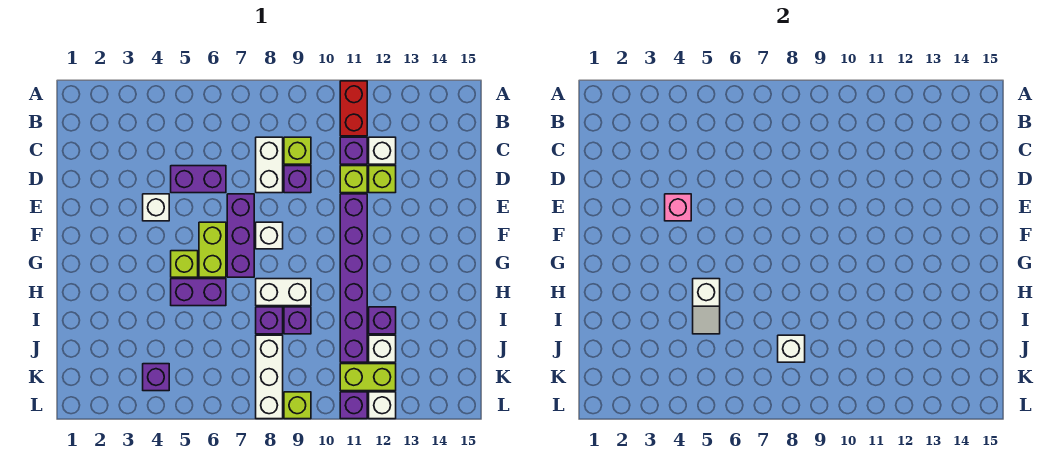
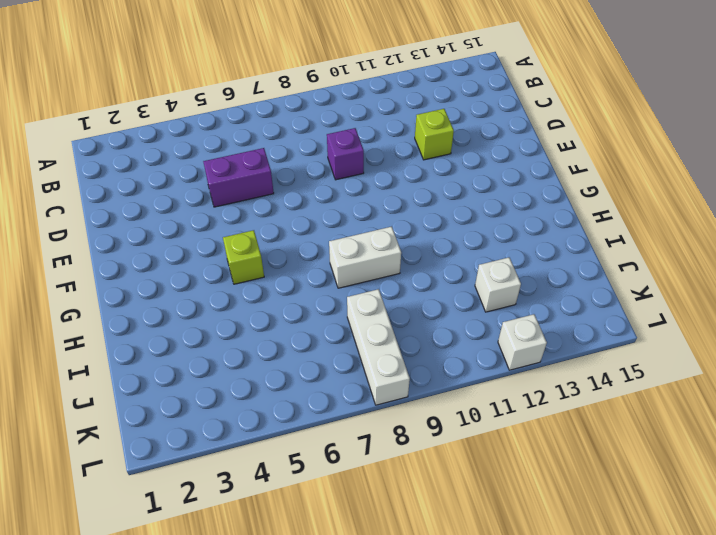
none -> red 1x2 brick [340,81,367,136]
none -> white 1x2 brick [256,137,283,193]
none -> lime 1x1 brick [284,137,311,164]
none -> purple 1x1 brick [340,137,367,164]

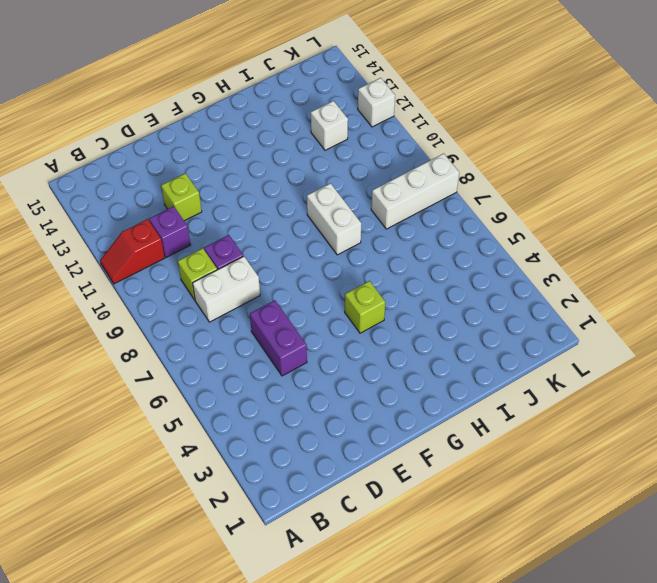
red 1x2 slope [100,219,165,284] -> red 1x2 brick [340,81,367,136]
none -> white 1x1 brick [369,137,396,164]
none -> lime 1x1 brick [340,166,367,193]
none -> white 1x1 brick [143,194,169,221]
none -> purple 1x3 brick [227,194,254,277]

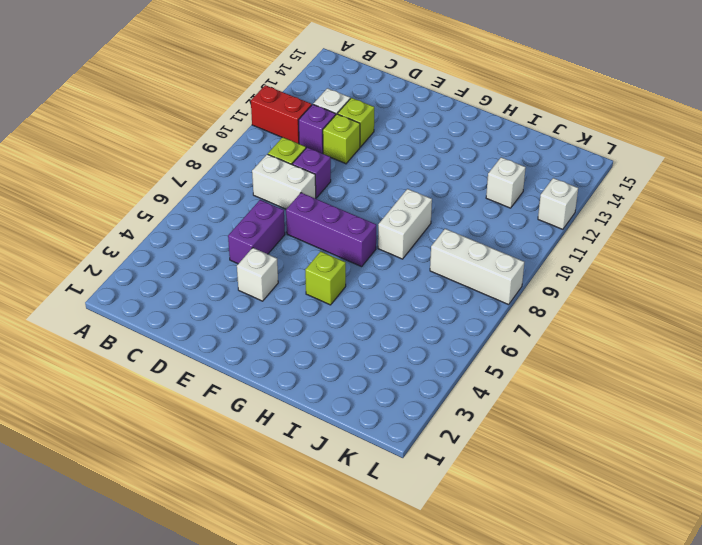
none -> purple 1x6 brick [340,194,367,362]
none -> lime 1x2 brick [199,222,226,277]
none -> white 1x1 brick [256,222,283,249]
none -> purple 1x2 brick [171,279,226,306]

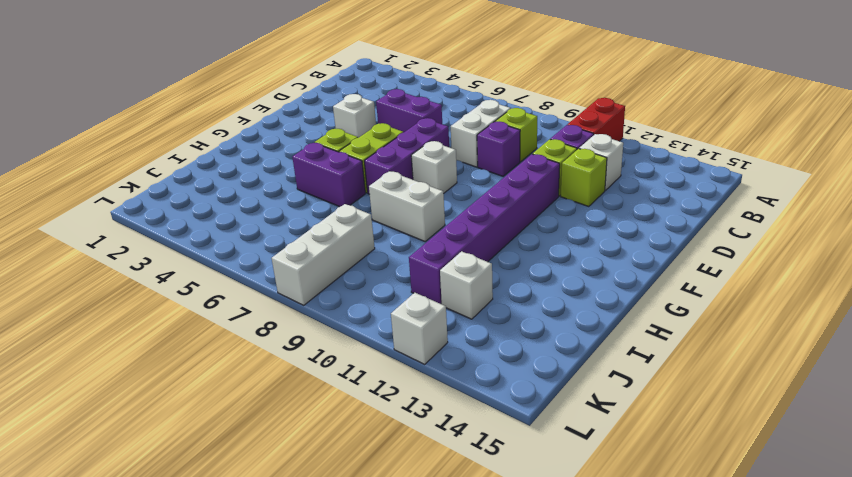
none -> purple 1x1 brick [256,307,283,334]
none -> purple 1x1 brick [284,307,311,334]
none -> purple 1x1 brick [369,307,396,334]
none -> purple 1x1 brick [143,364,169,391]

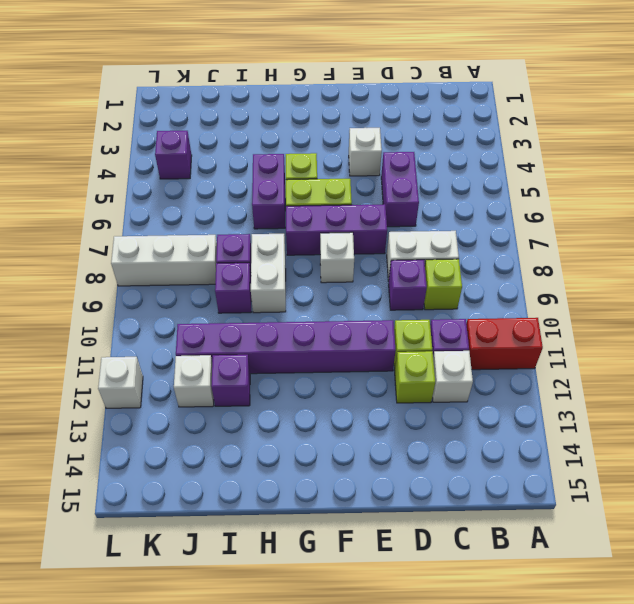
none -> lime 1x2 brick [340,364,396,391]
none -> lime 1x1 brick [284,392,311,419]
none -> purple 1x1 brick [340,392,367,419]
none -> pink 1x1 brick [665,194,691,221]

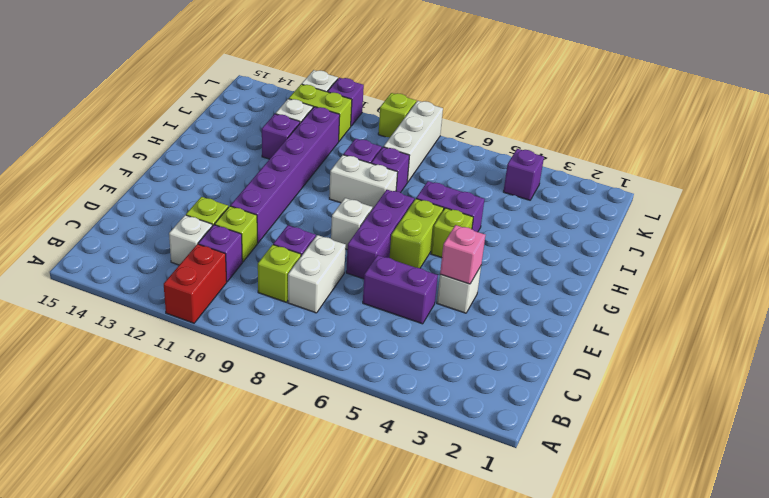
none -> white 1x2 slope [693,279,720,334]
none -> white 1x1 brick [778,335,805,362]

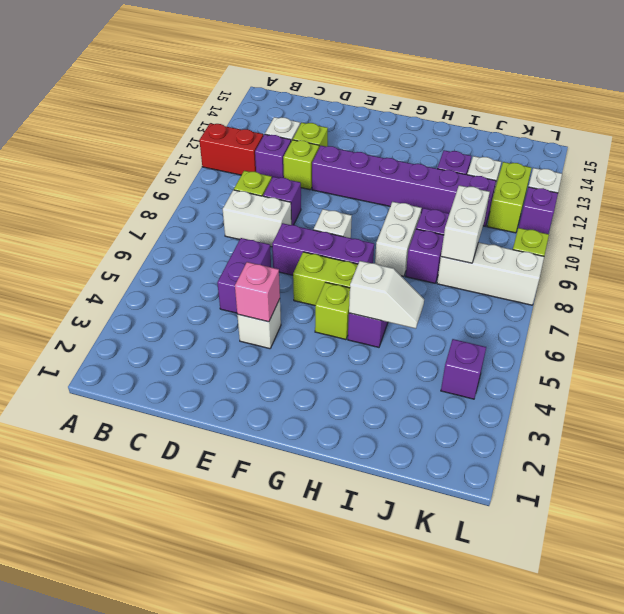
white 1x2 brick [441,185,490,263] -> white 1x1 brick [778,335,805,362]

